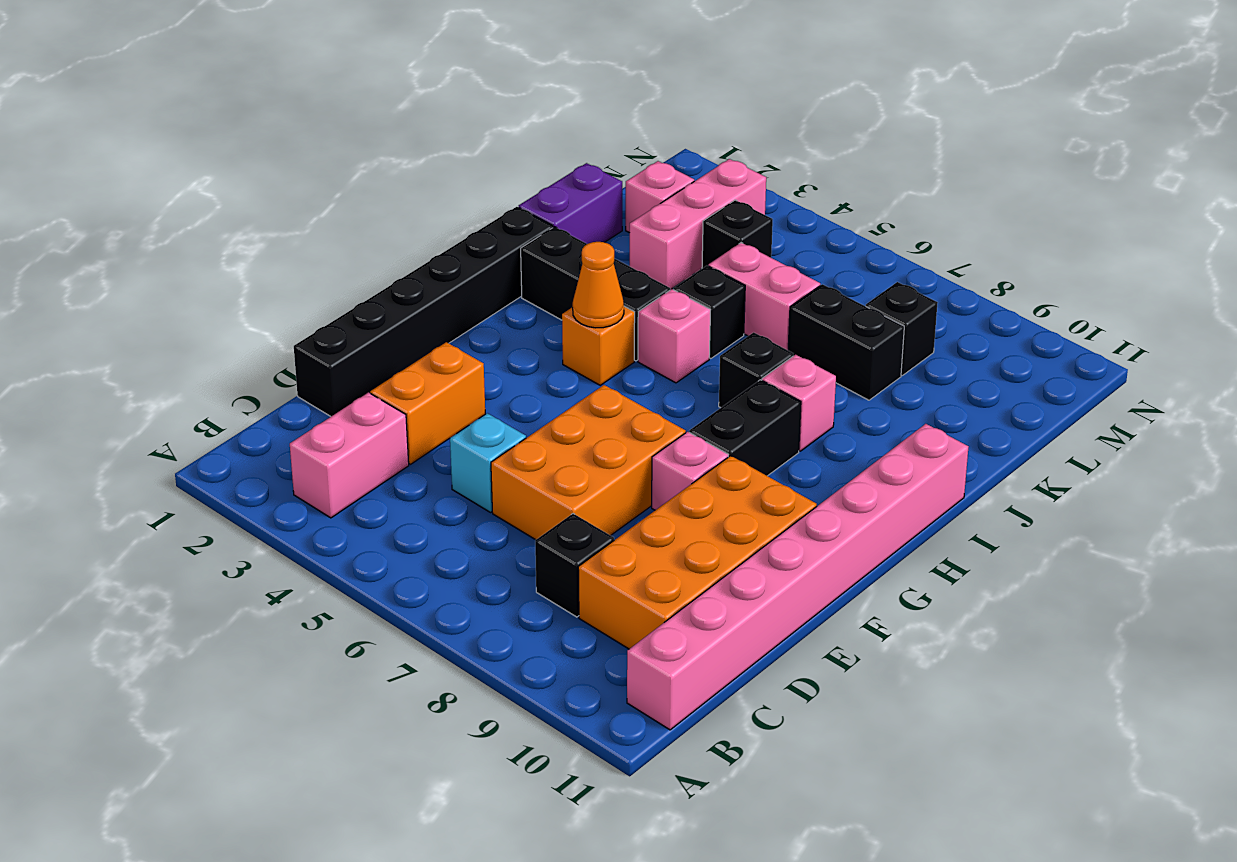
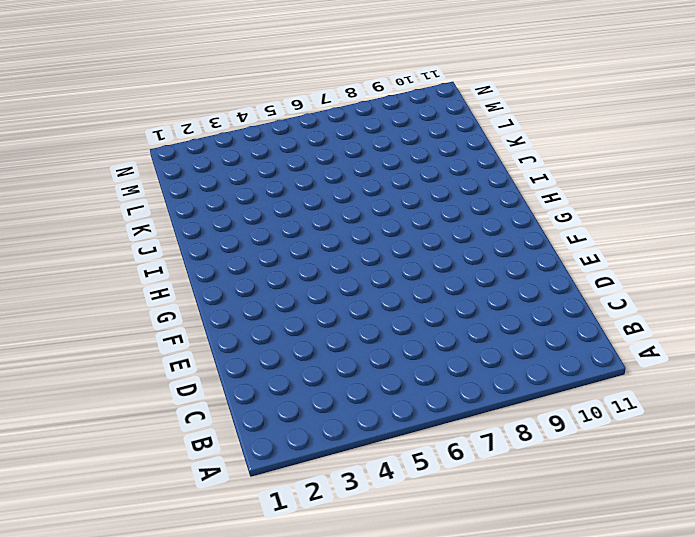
none -> pink 1x2 brick [290,393,409,518]
none -> pink 1x8 brick [627,424,968,730]
none -> black 1x1 brick [535,514,614,617]

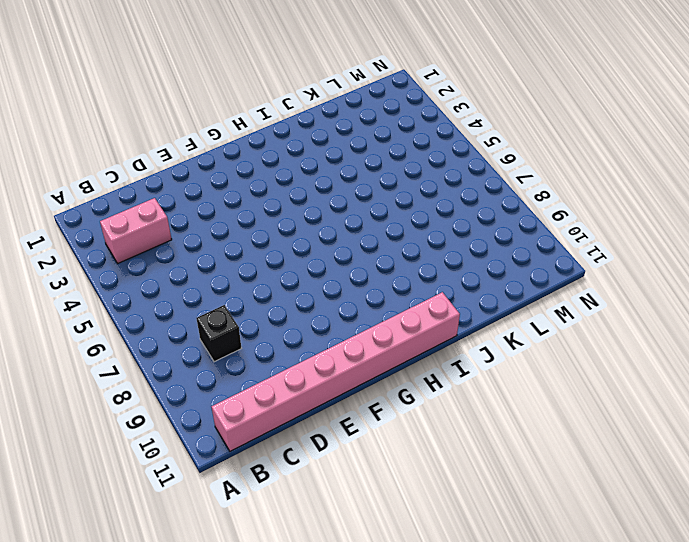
none -> orange 2x4 brick [578,456,817,649]
none -> black 1x6 brick [294,207,553,416]
none -> orange 1x2 brick [370,342,485,464]

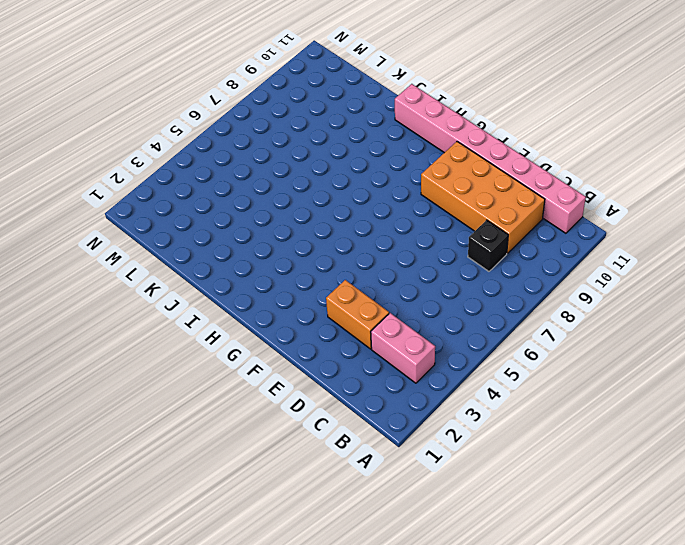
none -> black 1x6 brick [294,207,553,416]
none -> cyan 1x1 brick [450,413,526,512]
none -> orange 2x3 brick [491,385,686,540]

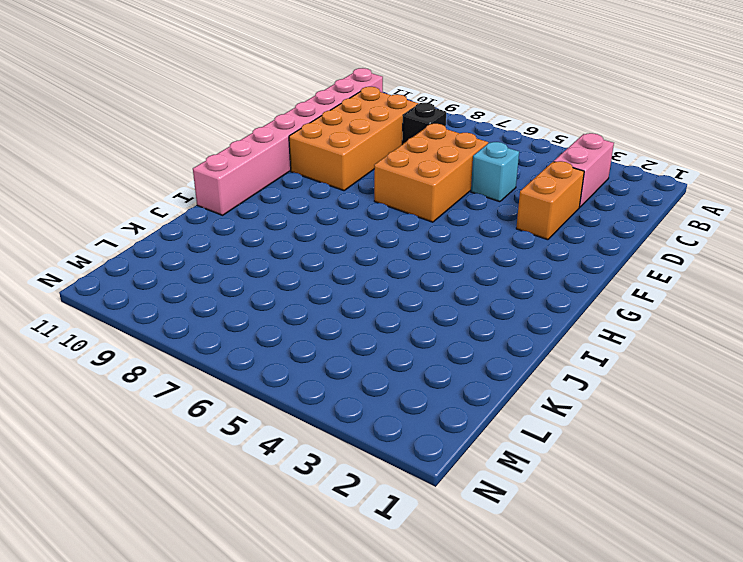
none -> black 1x6 brick [294,207,553,416]
none -> pink 1x1 brick [652,432,728,510]
none -> black 1x2 brick [689,380,801,476]

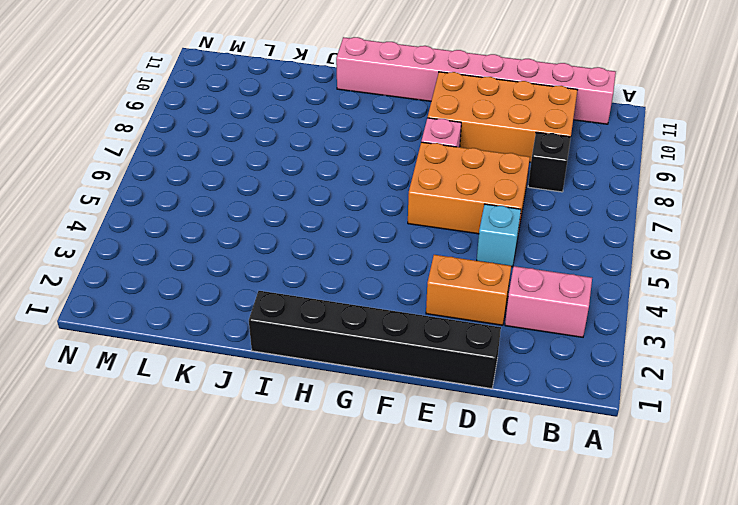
none -> black 1x2 brick [689,380,801,476]
none -> orange 1x1 brick [562,306,635,385]
none -> black 1x3 brick [521,227,670,361]

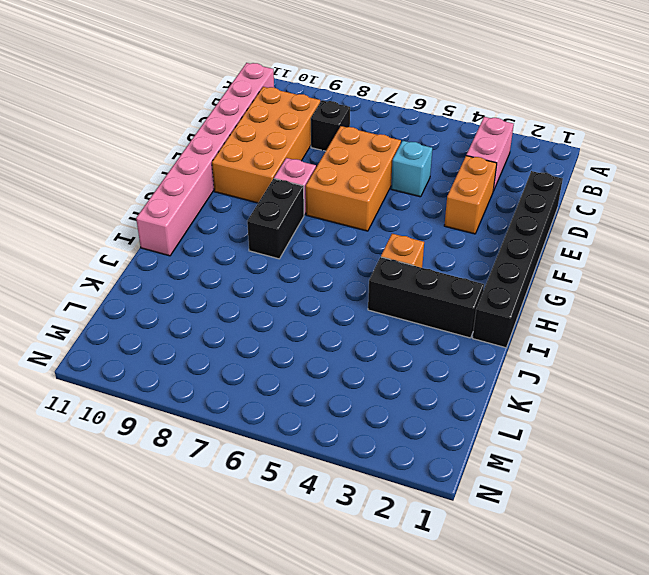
none -> pink 1x1 brick [638,289,710,383]
none -> black 1x1 brick [719,332,793,408]
none -> pink 1x1 brick [762,355,836,451]

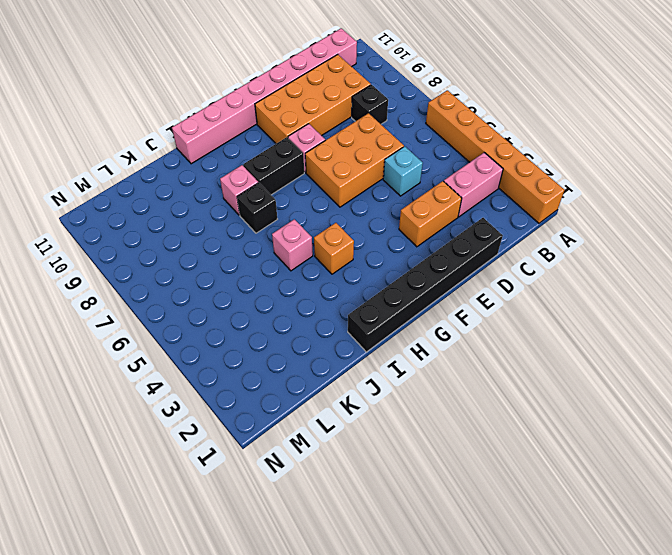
orange 1x6 brick [426,90,564,223] -> none
none -> black 1x3 brick [521,227,670,361]
none -> purple 1x2 brick [519,163,622,244]
none -> black 1x1 brick [674,266,745,358]

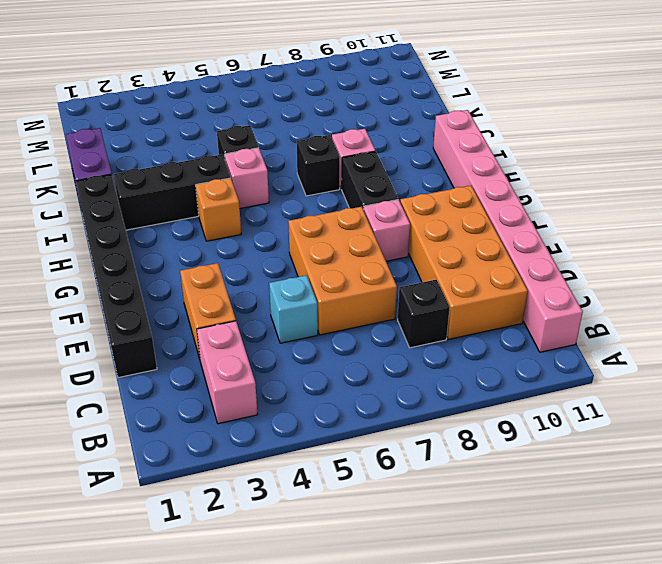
none -> pink 1x3 brick [630,159,766,290]
none -> pink 1x2 brick [709,243,820,350]
none -> black 1x2 brick [788,284,904,400]

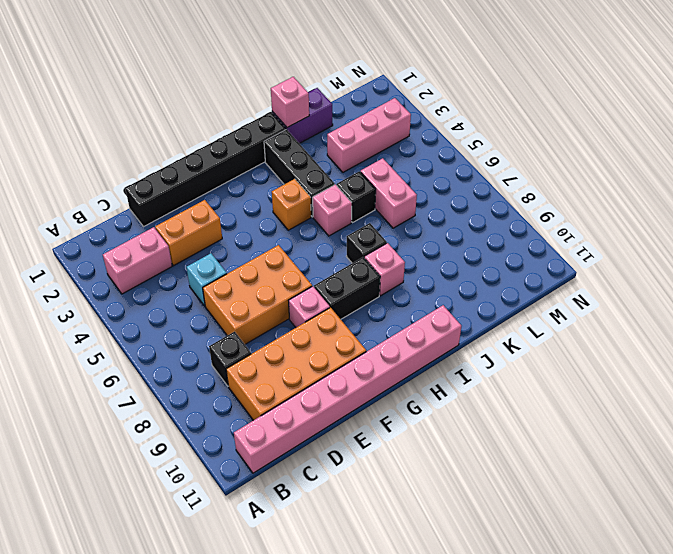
pink 1x1 brick [271,77,309,127] -> pink 1x1 brick moved to [626,161,694,233]
none -> black 1x2 brick [788,284,904,400]
none -> black 1x1 brick [702,200,773,268]
none -> black 1x1 brick [866,282,938,376]

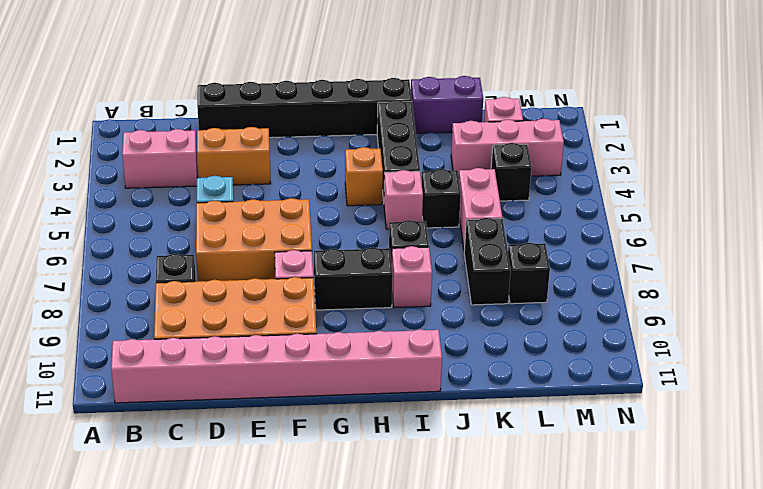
none -> orange 1x1 cone [573,242,624,328]

